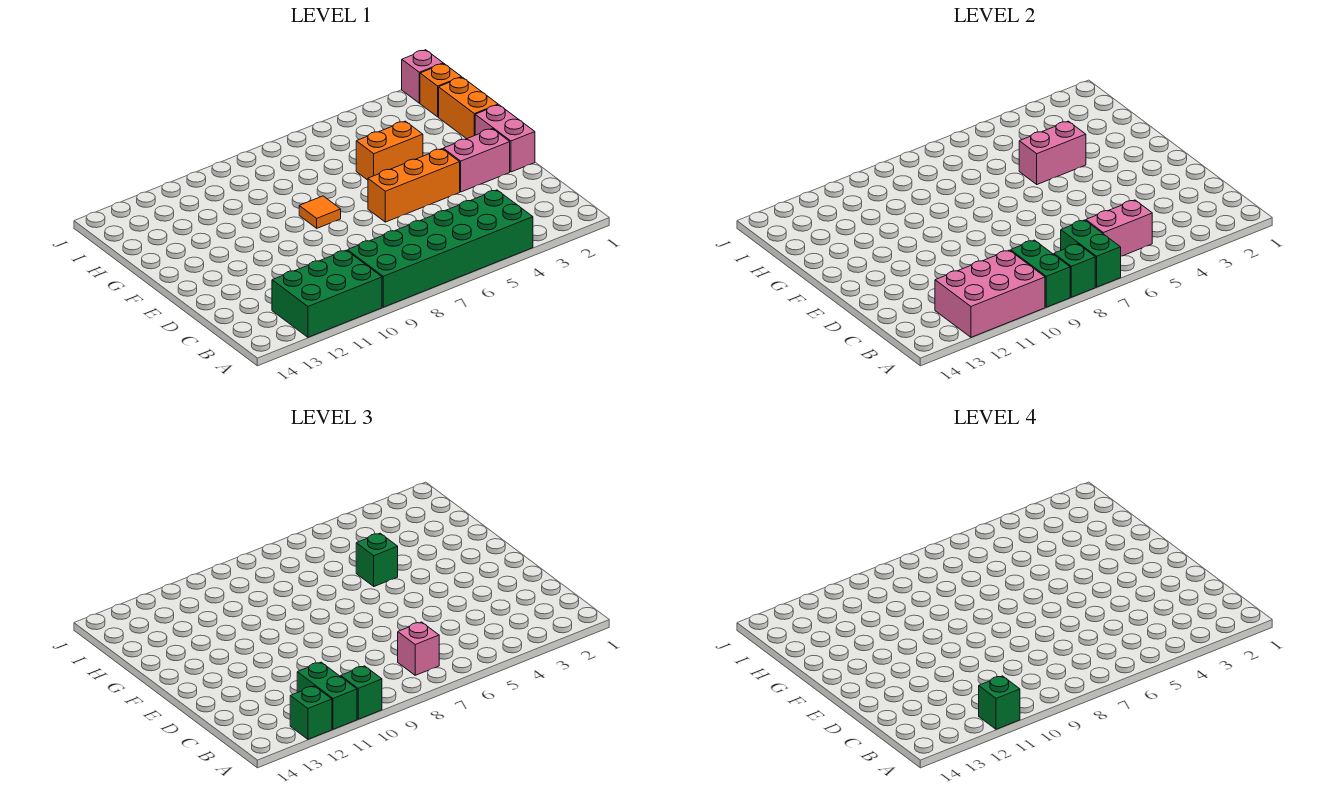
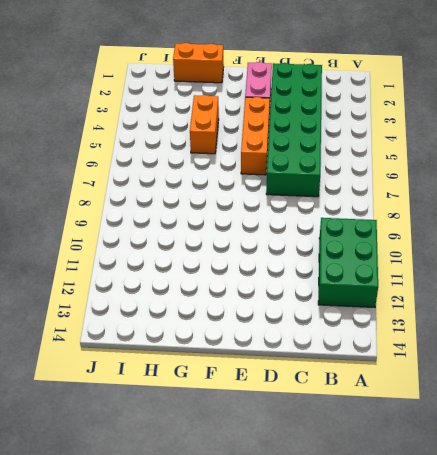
green 2x6 brick [266,63,322,197] -> green 2x6 brick moved to [348,190,533,307]
none -> pink 1x2 brick [475,105,535,172]
none -> orange 1x1 tile [299,196,341,228]
none -> orange 1x1 brick [420,64,462,117]

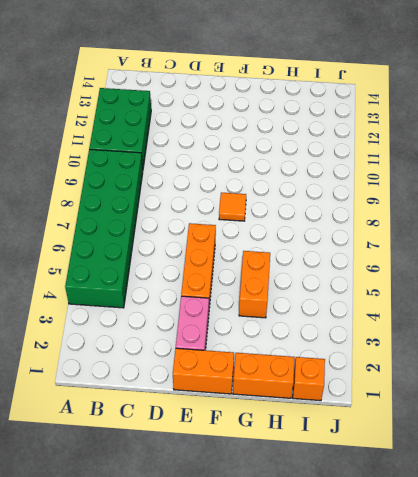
orange 1x2 brick [173,348,234,394] -> pink 1x2 brick [475,105,535,172]
none -> pink 1x1 brick [402,50,443,103]
none -> green 1x2 brick [1061,220,1121,287]
none -> green 1x1 brick [1054,244,1095,297]

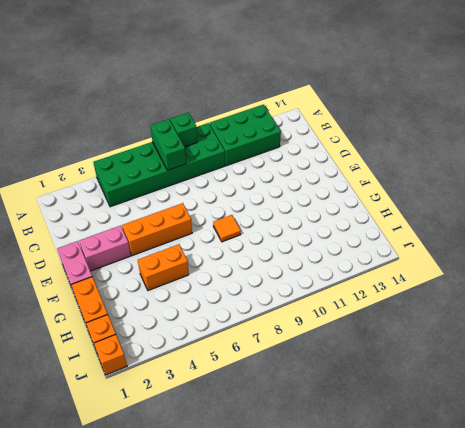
orange 1x1 brick [94,335,127,375] -> pink 1x1 brick [402,50,443,103]
none -> green 1x2 brick [1011,240,1070,307]
none -> pink 2x3 brick [935,250,1045,337]
none -> pink 1x2 brick [1086,200,1152,256]

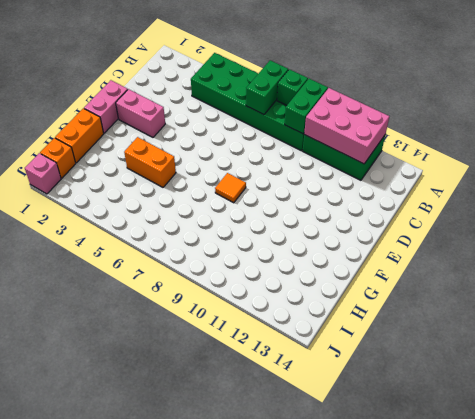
none -> orange 1x3 brick [368,149,460,222]
none -> pink 1x2 brick [1086,200,1152,256]
none -> pink 1x2 brick [1019,121,1086,184]

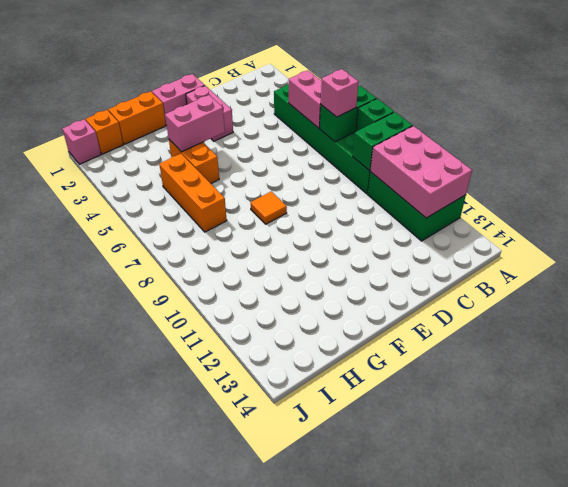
pink 1x2 brick [165,95,225,152] -> pink 1x2 brick turned to [1019,121,1086,184]
orange 1x3 brick [159,154,227,232] -> orange 1x3 brick moved to [368,149,460,222]
none -> green 1x1 brick [341,666,382,719]
none -> green 1x2 brick [297,662,357,729]
none -> green 1x1 brick [290,686,332,739]

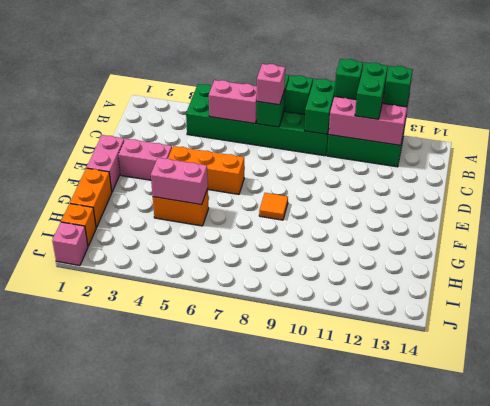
none -> green 1x1 brick [356,533,398,586]
none -> green 1x1 brick [979,676,1020,729]

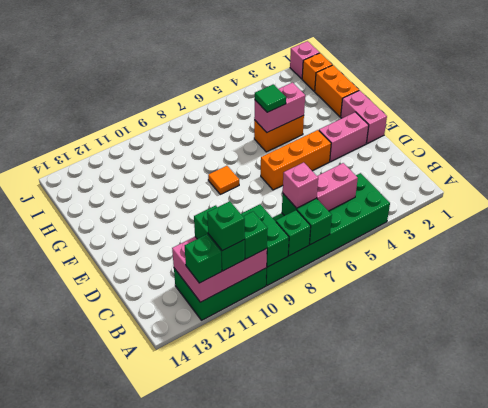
green 1x1 tile [255,84,286,112] -> green 1x1 brick [356,533,398,586]

